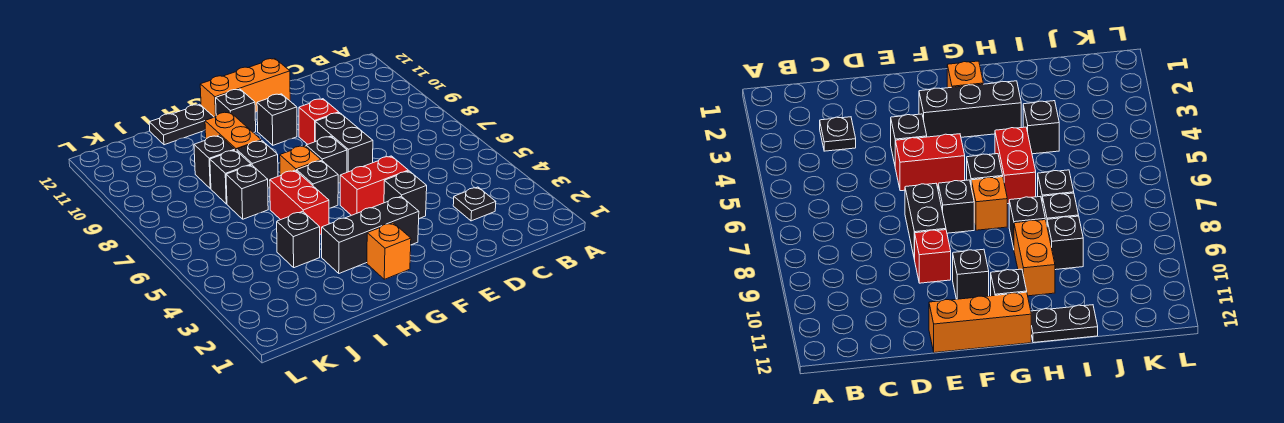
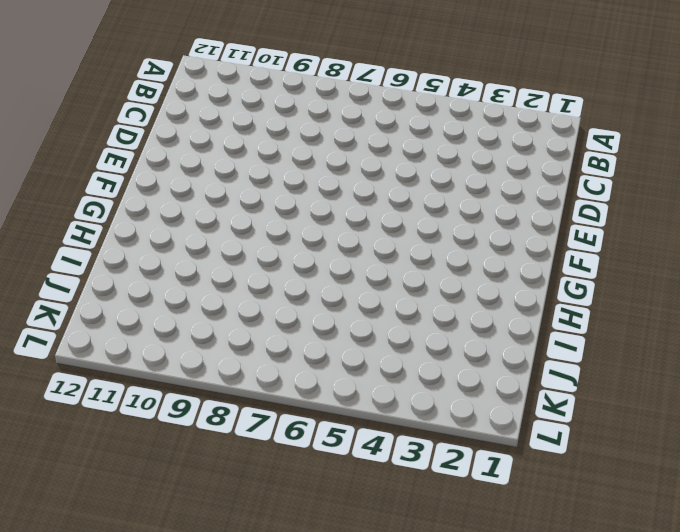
none -> black 1x1 plate [453,187,496,221]
none -> black 1x1 brick [384,171,427,218]
none -> red 1x2 brick [340,156,408,215]

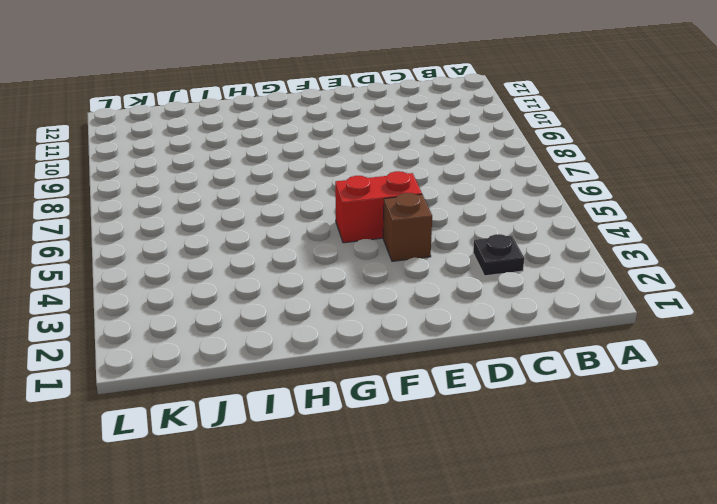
brown 1x1 brick [383,193,432,261] -> black 1x1 brick [384,171,427,218]
none -> black 1x2 brick [315,113,373,172]
none -> red 1x1 brick [299,99,339,144]
none -> orange 1x3 brick [200,59,290,117]

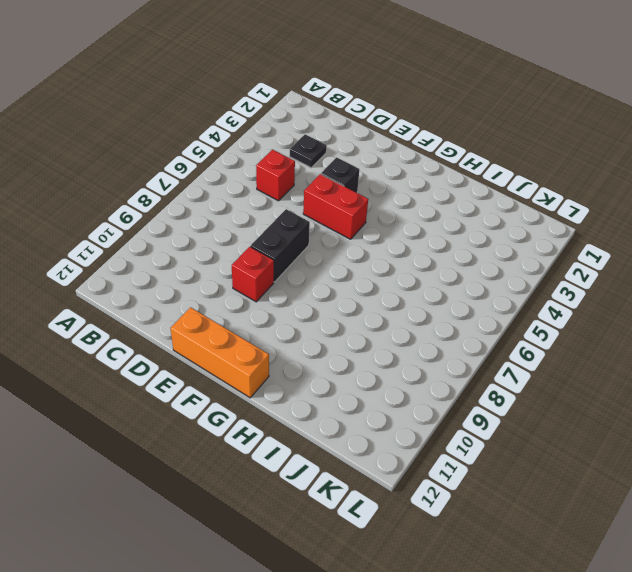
red 1x1 brick [256,150,295,201] -> none
none -> black 1x3 brick [322,196,419,273]
none -> black 1x1 brick [306,136,347,183]
none -> black 1x1 brick [257,94,297,145]

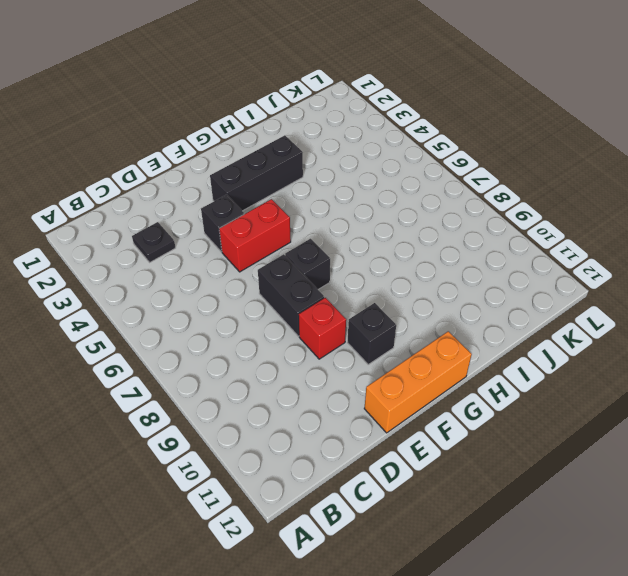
none -> orange 1x1 brick [367,223,411,279]
none -> black 1x1 brick [297,160,338,208]
none -> orange 1x1 brick [280,146,321,176]

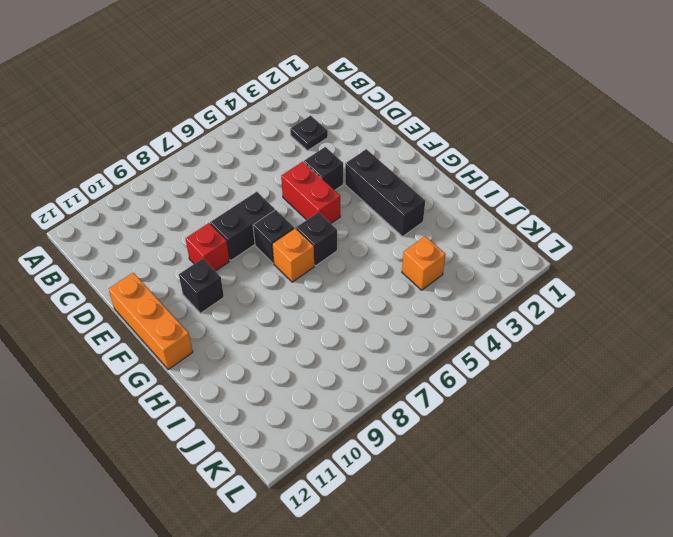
orange 1x1 brick [402,236,446,290] -> orange 1x1 brick moved to [367,223,411,279]
none -> black 1x1 brick [216,89,256,133]
none -> red 1x2 brick [270,170,329,234]
none -> black 1x1 brick [237,140,278,188]

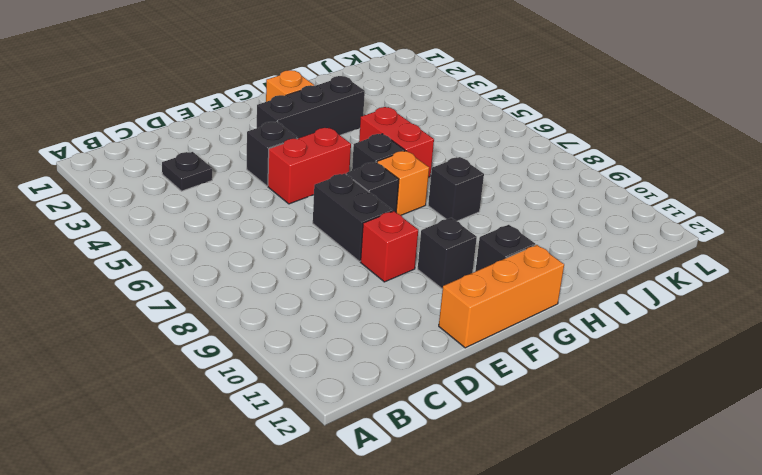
none -> orange 1x2 brick [205,112,261,151]
none -> black 1x2 plate [149,104,214,145]
none -> black 1x1 brick [277,211,320,268]

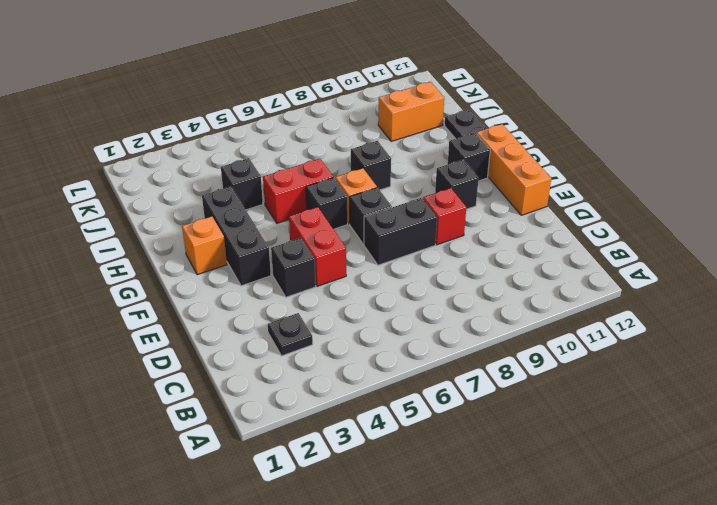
orange 1x2 brick [378,82,444,141] -> orange 1x2 brick moved to [205,112,261,151]
none -> black 1x1 brick [226,165,268,219]
none -> black 1x1 brick [210,150,251,204]
none -> black 1x1 brick [194,135,235,189]

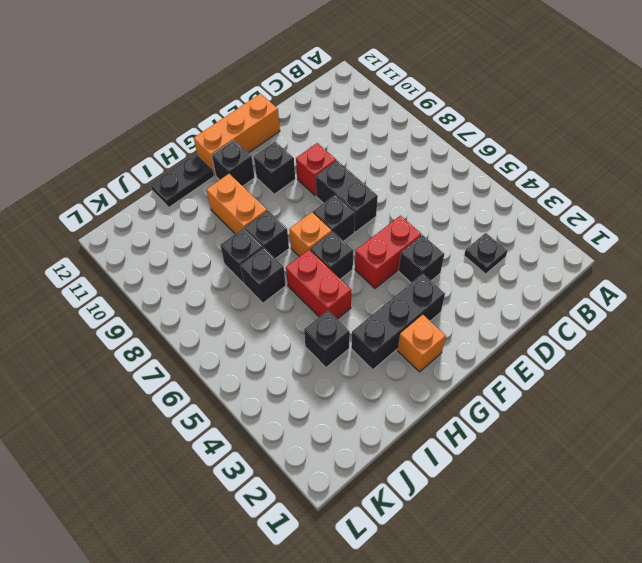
none -> black 1x1 brick [194,135,235,189]

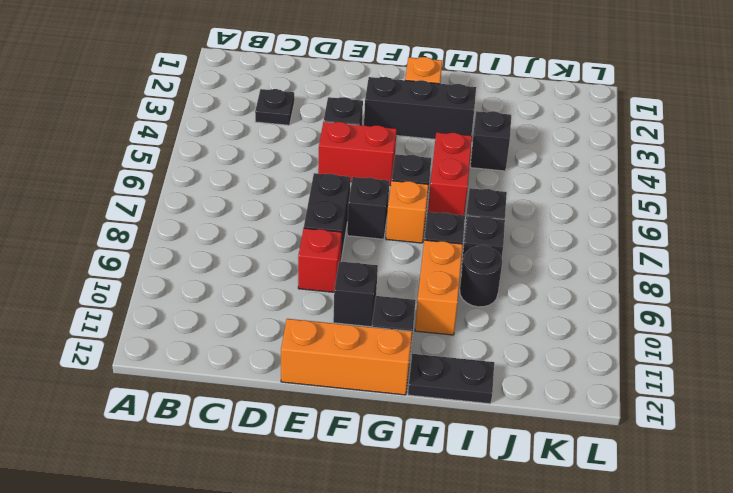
black 1x1 round brick [460,245,502,307] -> black 1x1 brick [194,135,235,189]

